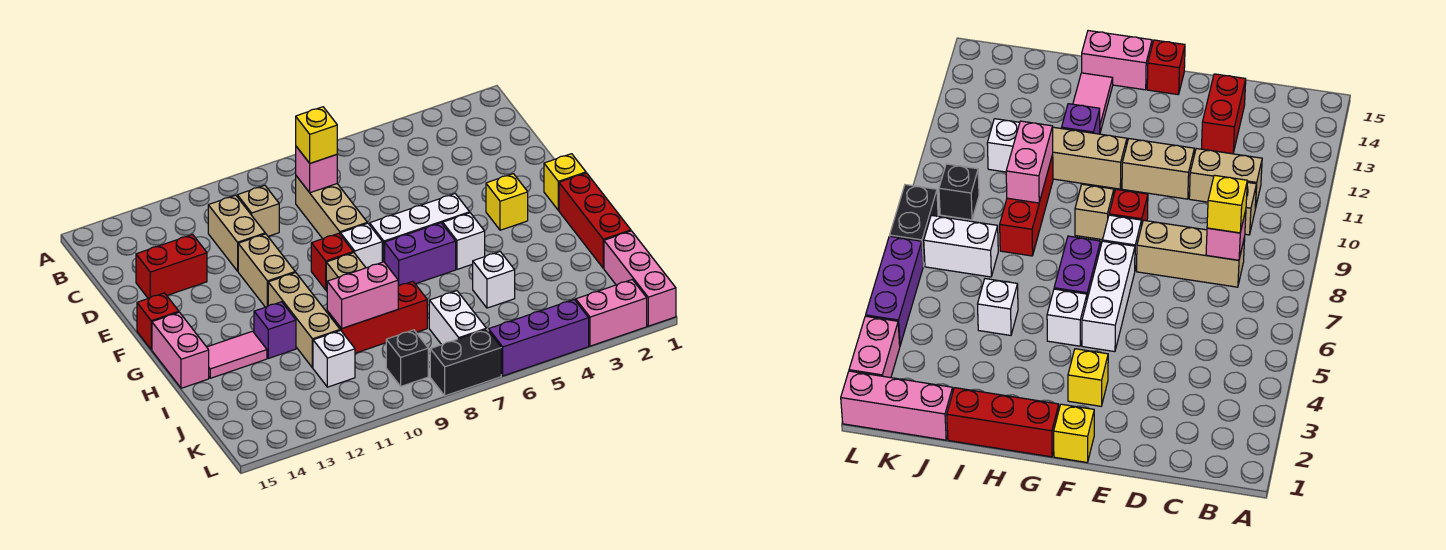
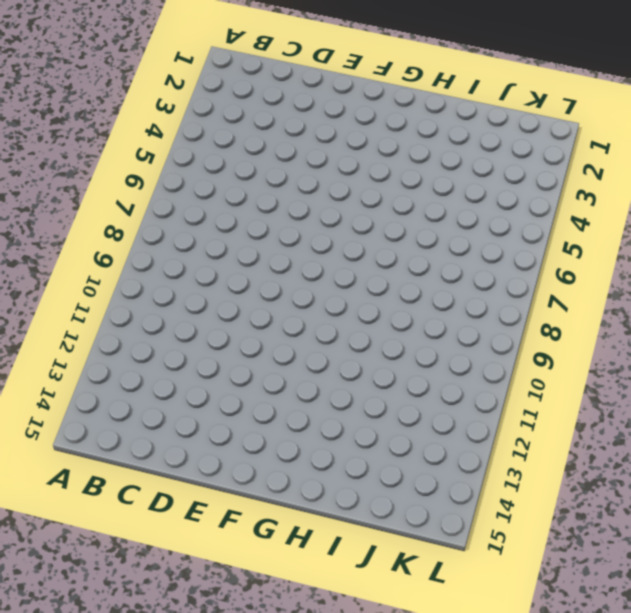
none -> tan 1x3 brick [296,176,367,239]
none -> tan 1x1 brick [237,185,279,236]
none -> tan 1x2 brick [208,195,265,271]
none -> red 1x2 brick [136,234,207,298]

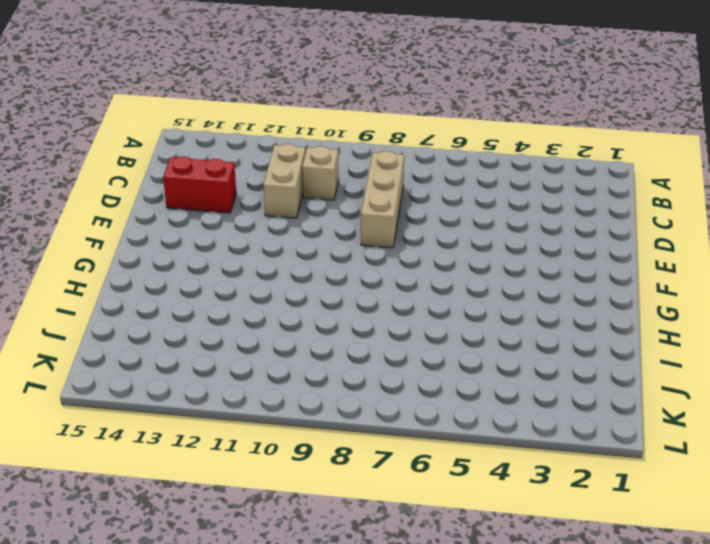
none -> tan 1x2 brick [238,234,295,307]
none -> yellow 1x1 brick [544,154,586,210]
none -> yellow 1x1 brick [486,174,528,230]
none -> white 1x3 brick [370,194,470,262]

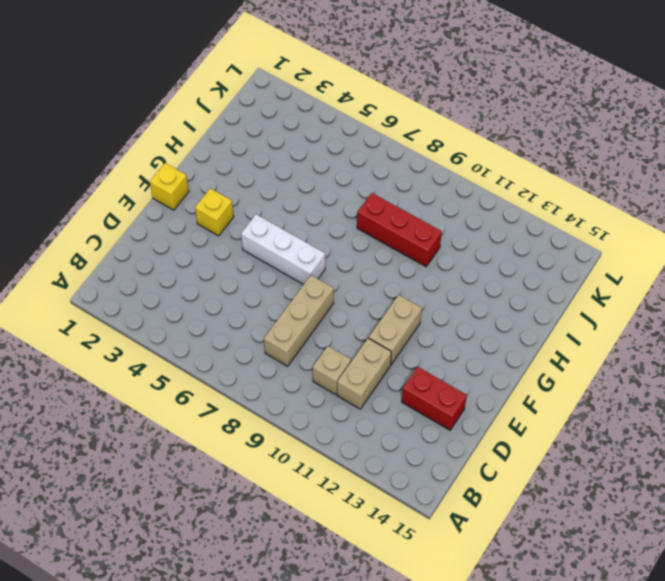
none -> white 1x1 brick [340,223,382,268]
none -> red 1x1 brick [311,233,353,290]
none -> red 1x1 brick [137,293,179,350]
none -> red 1x3 brick [559,173,631,268]

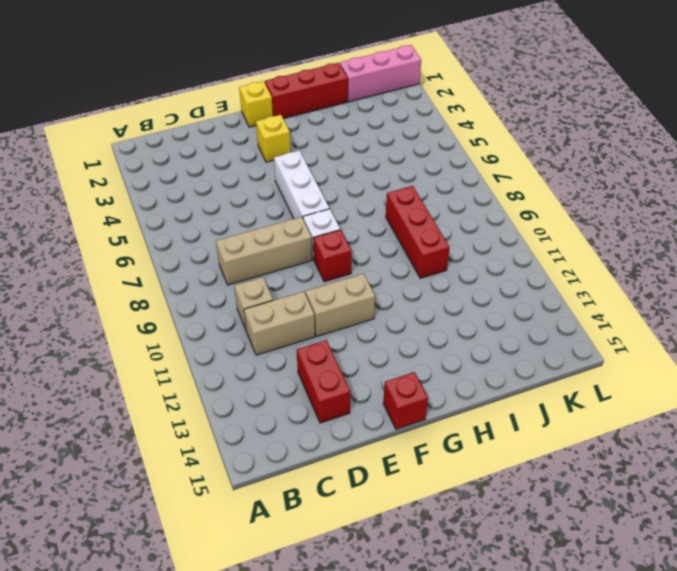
none -> white 1x1 brick [443,213,485,269]
none -> purple 1x2 brick [385,223,456,286]
none -> tan 1x1 brick [326,253,366,291]
none -> tan 1x3 brick [268,272,340,368]

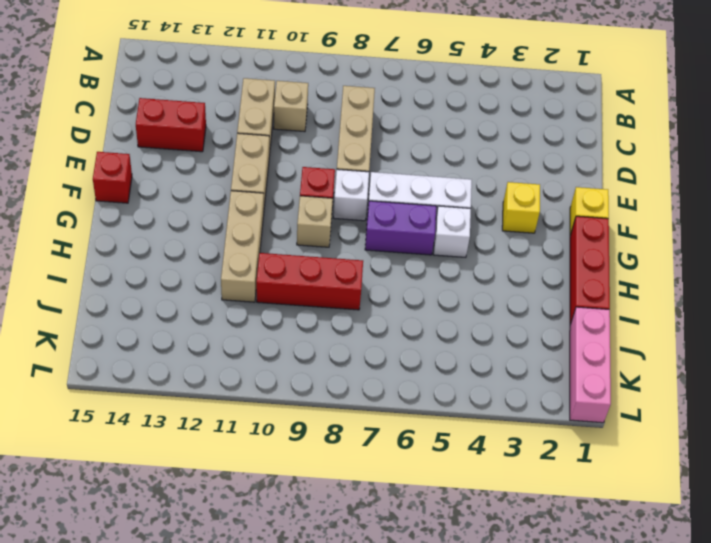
none -> pink 1x2 brick [152,312,209,388]
none -> purple 1x1 brick [254,302,296,358]
none -> pink 1x2 tile [207,331,267,378]
none -> white 1x1 brick [473,252,515,308]

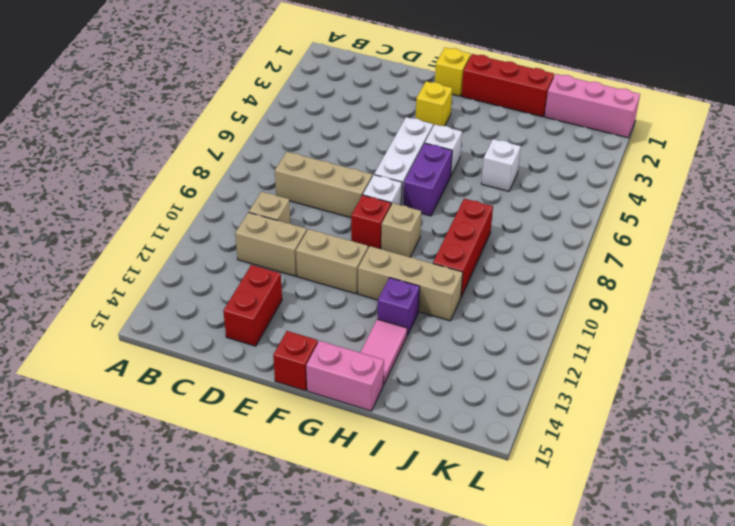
none -> white 1x2 brick [429,291,486,345]
none -> white 1x1 brick [313,330,355,387]
none -> black 1x1 brick [386,330,428,386]
none -> pink 1x2 brick [576,280,647,346]

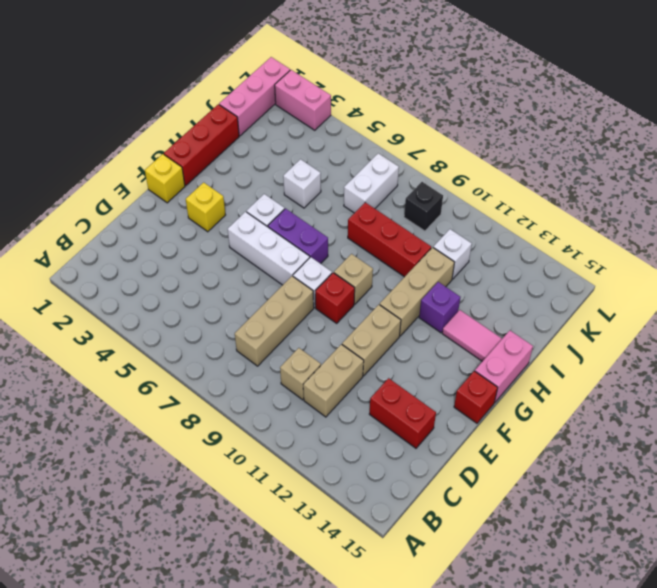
none -> purple 1x3 brick [489,300,589,376]
none -> black 1x2 brick [430,329,501,396]
none -> pink 1x1 brick [296,147,337,193]
none -> pink 1x2 brick [327,262,398,329]

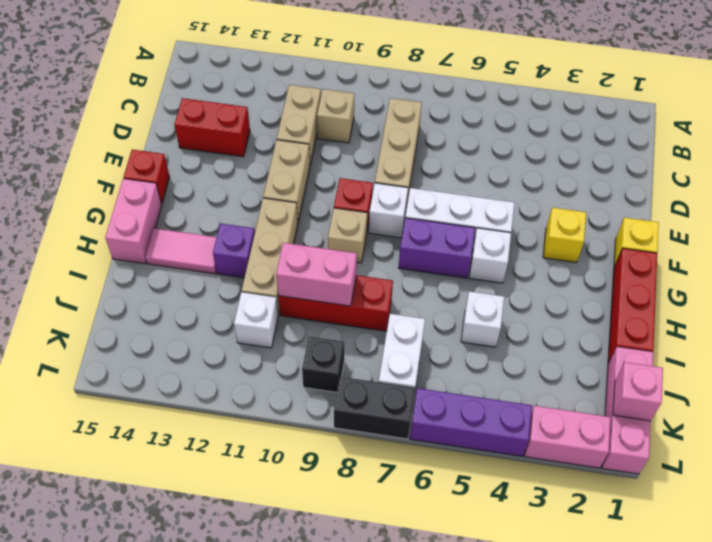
pink 1x1 brick [613,362,663,421] -> pink 1x1 brick moved to [296,147,337,193]
none -> yellow 1x1 brick [296,107,337,163]

